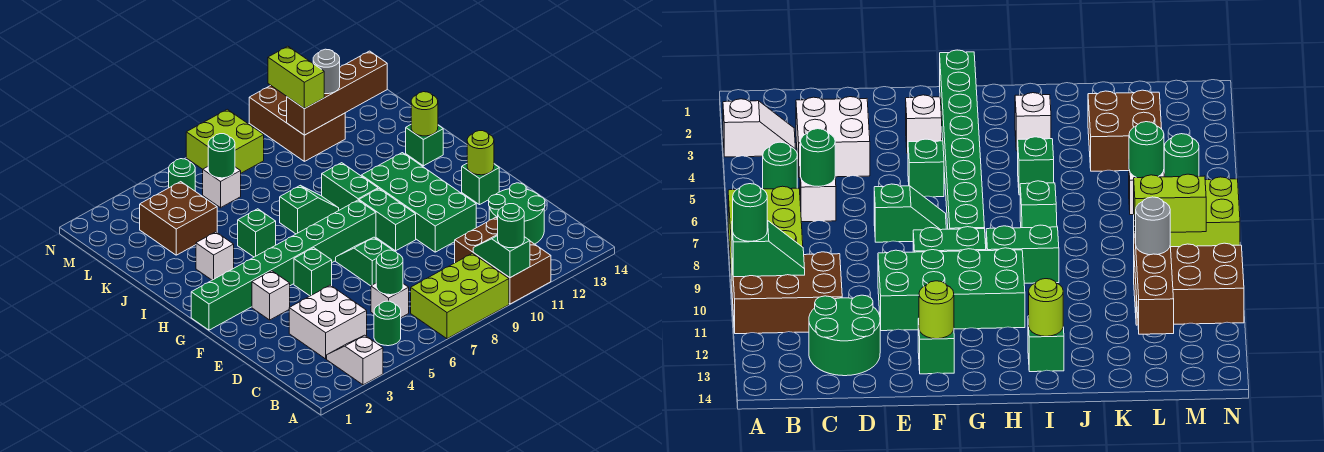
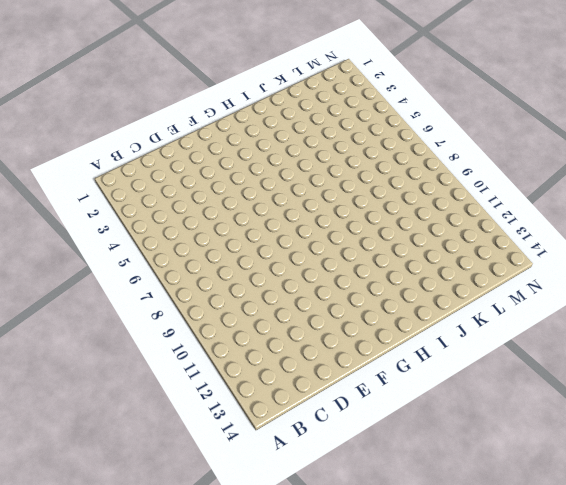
none -> white 1x2 slope [327,335,383,385]
none -> lime 2x3 brick [411,253,509,339]
none -> brown 2x3 brick [455,217,551,304]
none -> green 1x1 round brick [374,301,401,346]

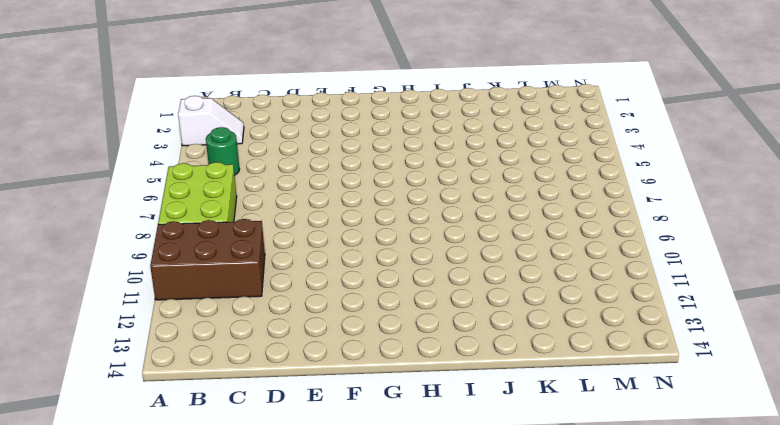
none -> white 2x2 brick [289,285,367,359]
none -> white 1x1 brick [371,283,409,317]
none -> green 2x2 round brick [489,183,545,244]
none -> green 1x2 slope [336,237,392,286]

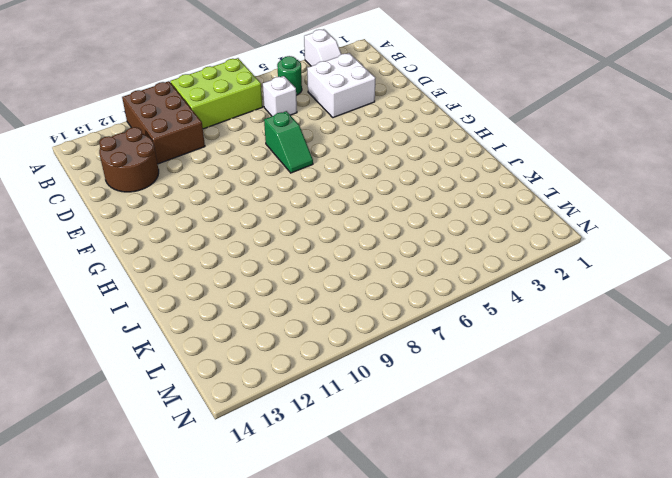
brown 2x2 round brick [99,127,159,192] -> green 2x2 round brick [489,183,545,244]
none -> green 2x4 brick [361,153,476,252]
none -> white 1x1 brick [252,271,290,320]
none -> green 1x1 brick [294,248,332,296]
none -> green 1x2 brick [359,189,416,251]

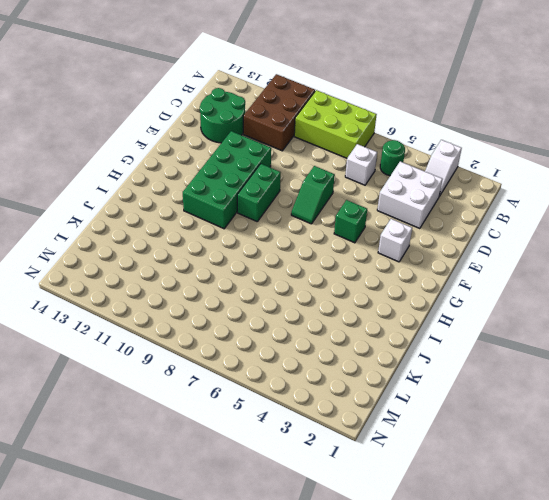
none -> green 1x1 brick [462,164,499,205]
none -> green 1x8 brick [191,200,376,330]
none -> green 1x2 brick [322,163,378,210]
none -> white 1x1 brick [196,232,234,280]

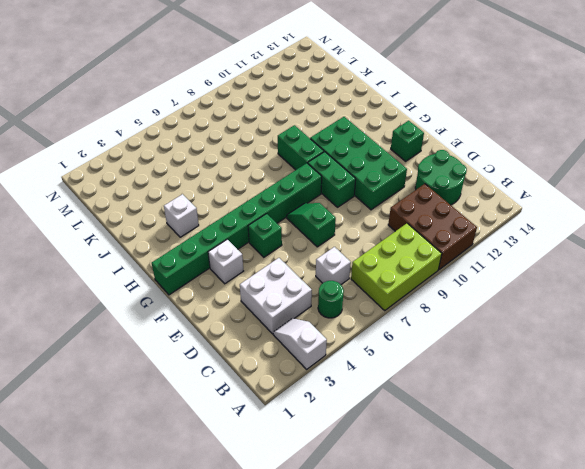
none -> green 1x1 brick [238,209,276,257]
none -> green 1x2 slope [280,186,339,234]
none -> green 1x1 brick [406,125,443,166]
none -> brown 2x2 brick [140,182,217,255]

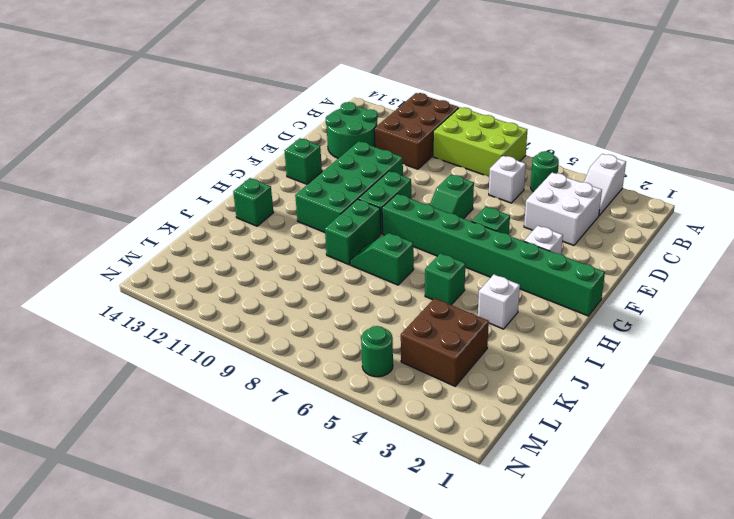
none -> white 1x1 brick [203,167,241,208]
none -> brown 2x3 brick [249,86,345,161]
none -> lime 2x2 brick [186,109,264,173]
none -> green 1x2 slope [473,235,530,278]

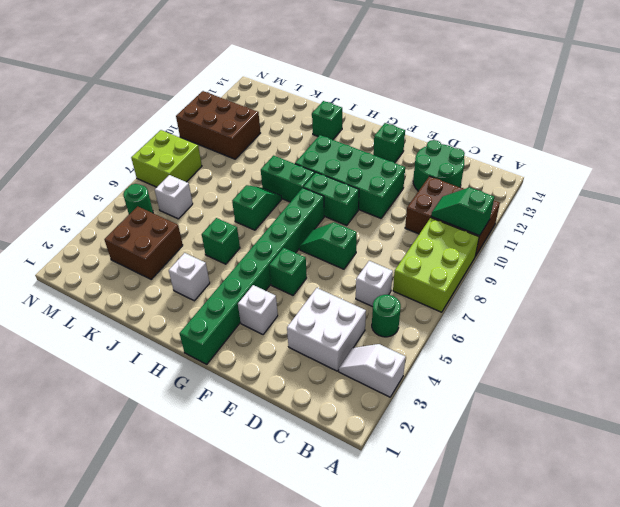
none -> green 1x1 round brick [376,250,403,295]
none -> lime 1x1 round brick [467,131,494,175]
none -> lime 1x1 round brick [411,92,438,136]
none -> green 1x1 round brick [208,134,235,178]

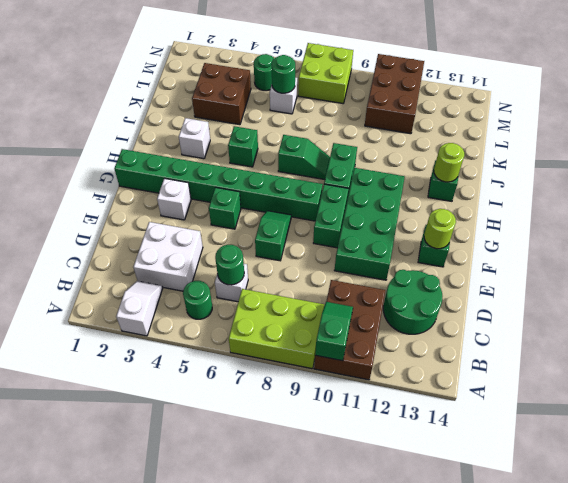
none -> brown 1x4 brick [287,51,387,135]
none -> green 1x1 round brick [498,204,524,248]
none -> lime 1x2 brick [268,46,324,109]
none -> grey 1x1 round brick [313,49,340,94]

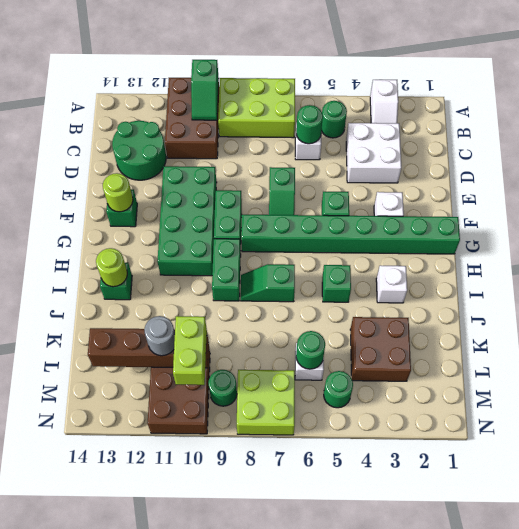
green 1x1 round brick [208,370,237,406] -> green 1x1 round brick moved to [498,204,524,248]

